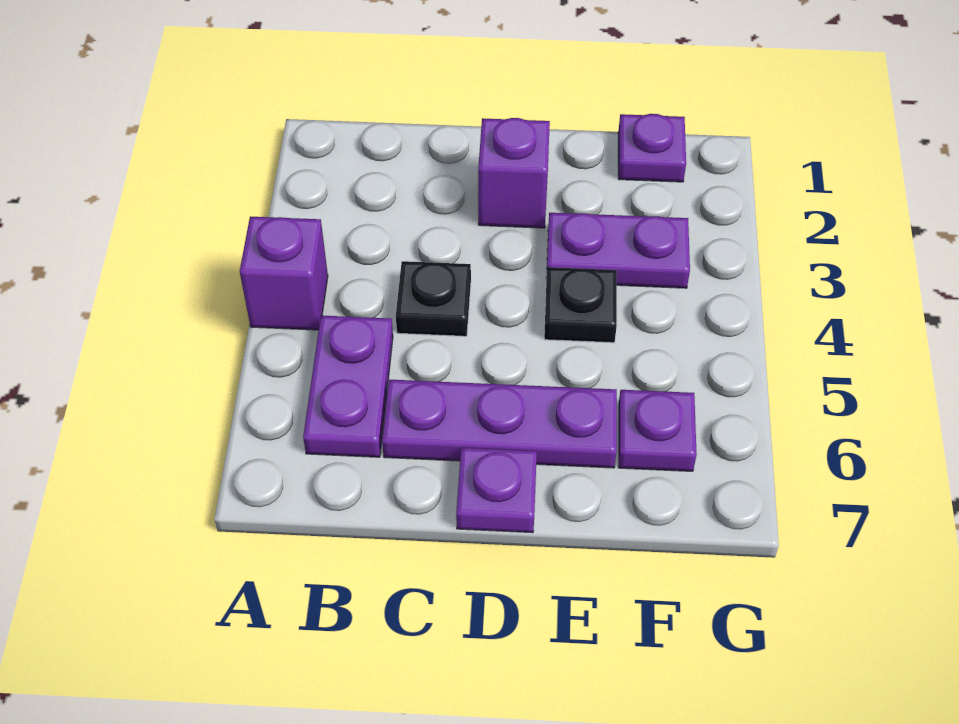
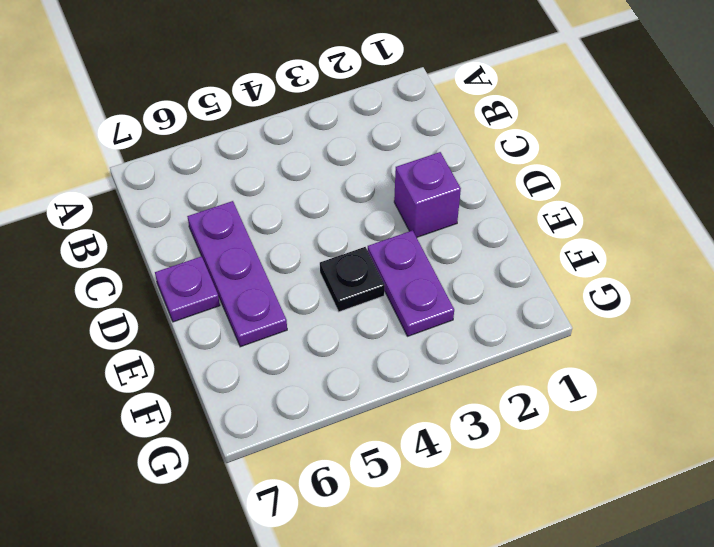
none -> purple 1x1 brick [240,217,328,330]
none -> purple 1x2 plate [303,316,393,457]

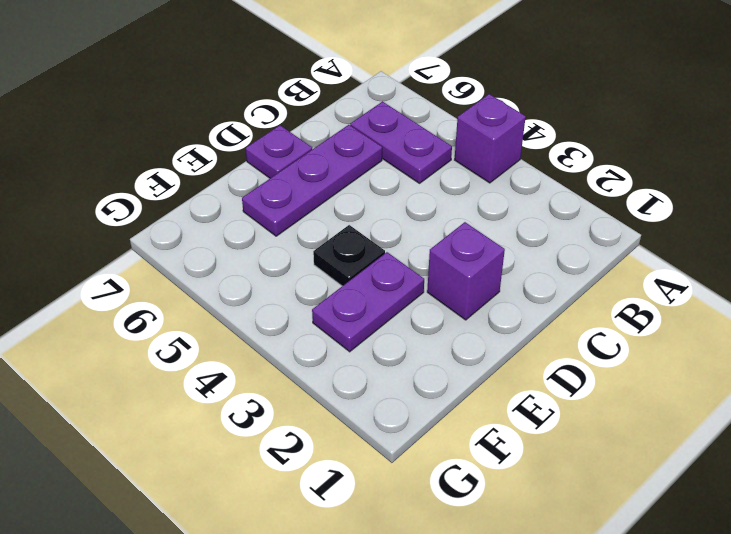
none -> black 1x1 plate [396,261,471,336]
none -> purple 1x1 plate [618,114,686,182]

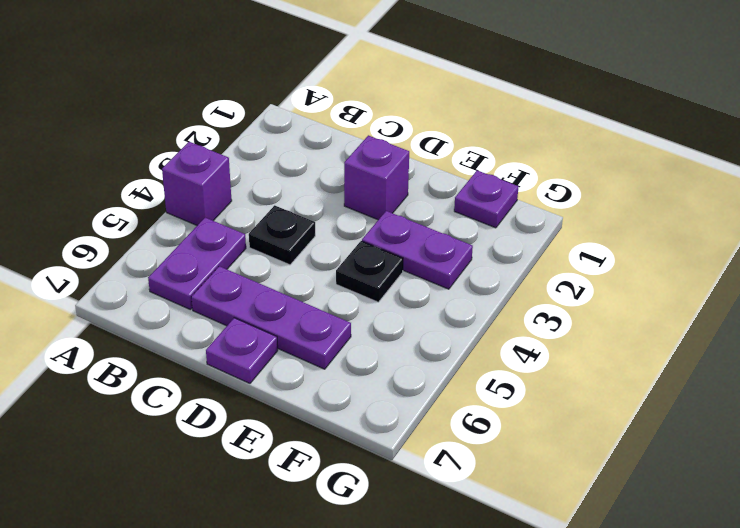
none -> purple 1x1 plate [618,390,697,471]

